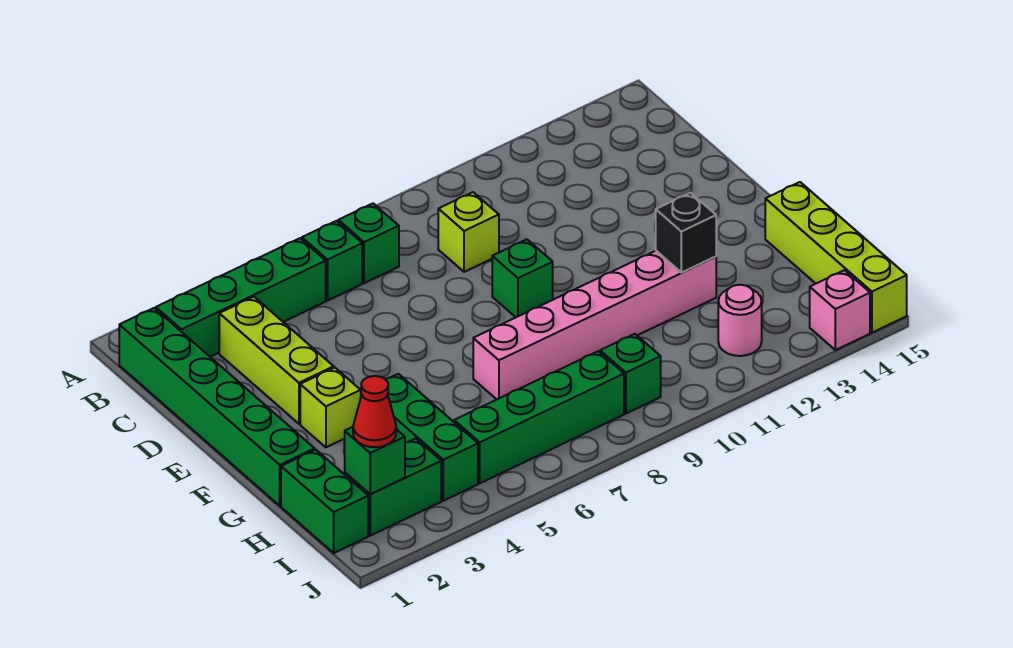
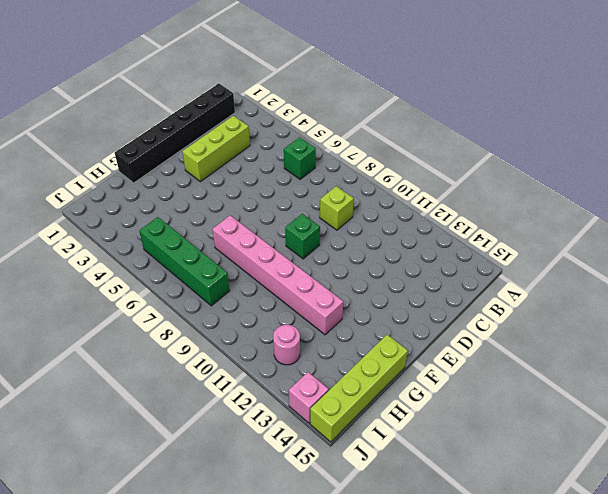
black 1x6 brick [115,83,235,183] -> green 1x6 brick [119,308,315,506]
none -> green 1x4 brick [156,238,326,357]
none -> green 1x1 brick [338,203,399,283]
none -> lime 1x1 brick [300,368,361,447]

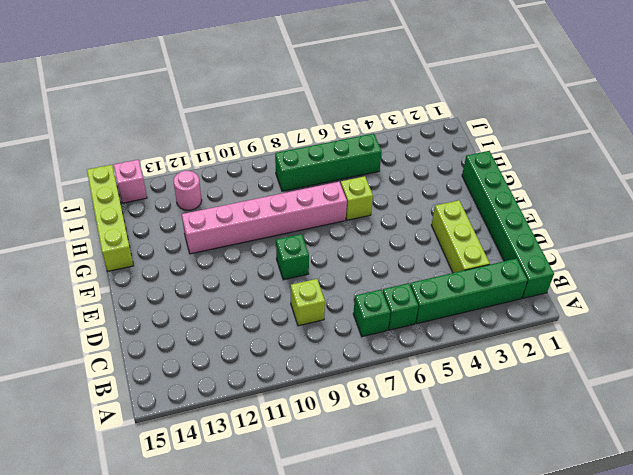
lime 1x1 brick [340,176,373,220] -> lime 1x1 brick moved to [300,368,361,447]
none -> green 1x3 brick [385,374,478,501]
none -> green 1x2 brick [281,450,368,553]
none -> green 1x2 brick [345,438,441,536]

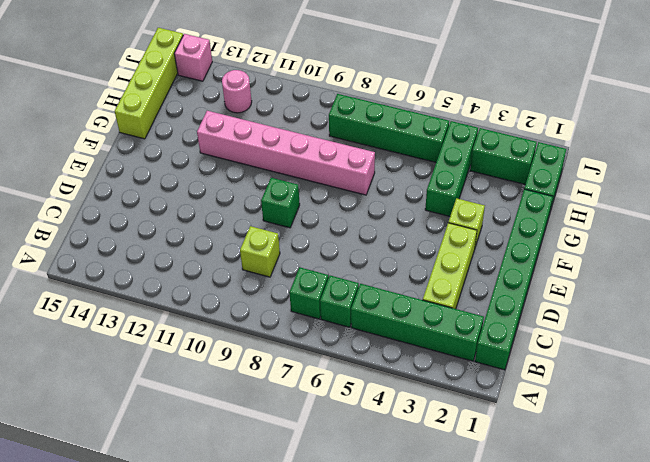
none -> green 1x1 brick [600,334,661,414]
none -> black 1x1 brick [656,193,716,273]
none -> green 1x1 brick [345,427,405,494]

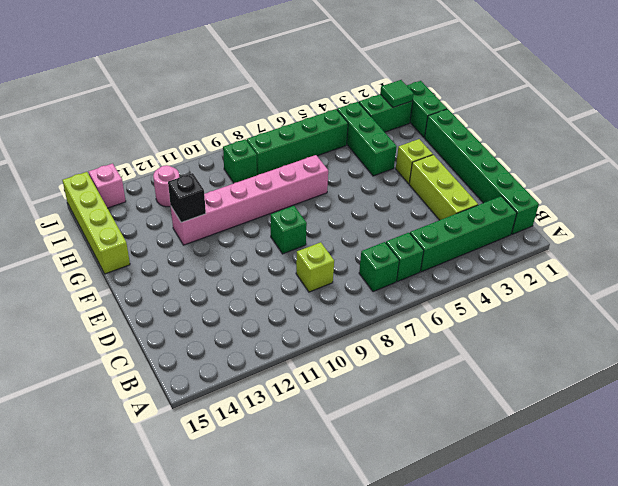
green 1x1 tile [380,80,414,107] -> green 1x1 brick [345,427,405,494]
none -> red 1x1 cone [353,376,396,447]

